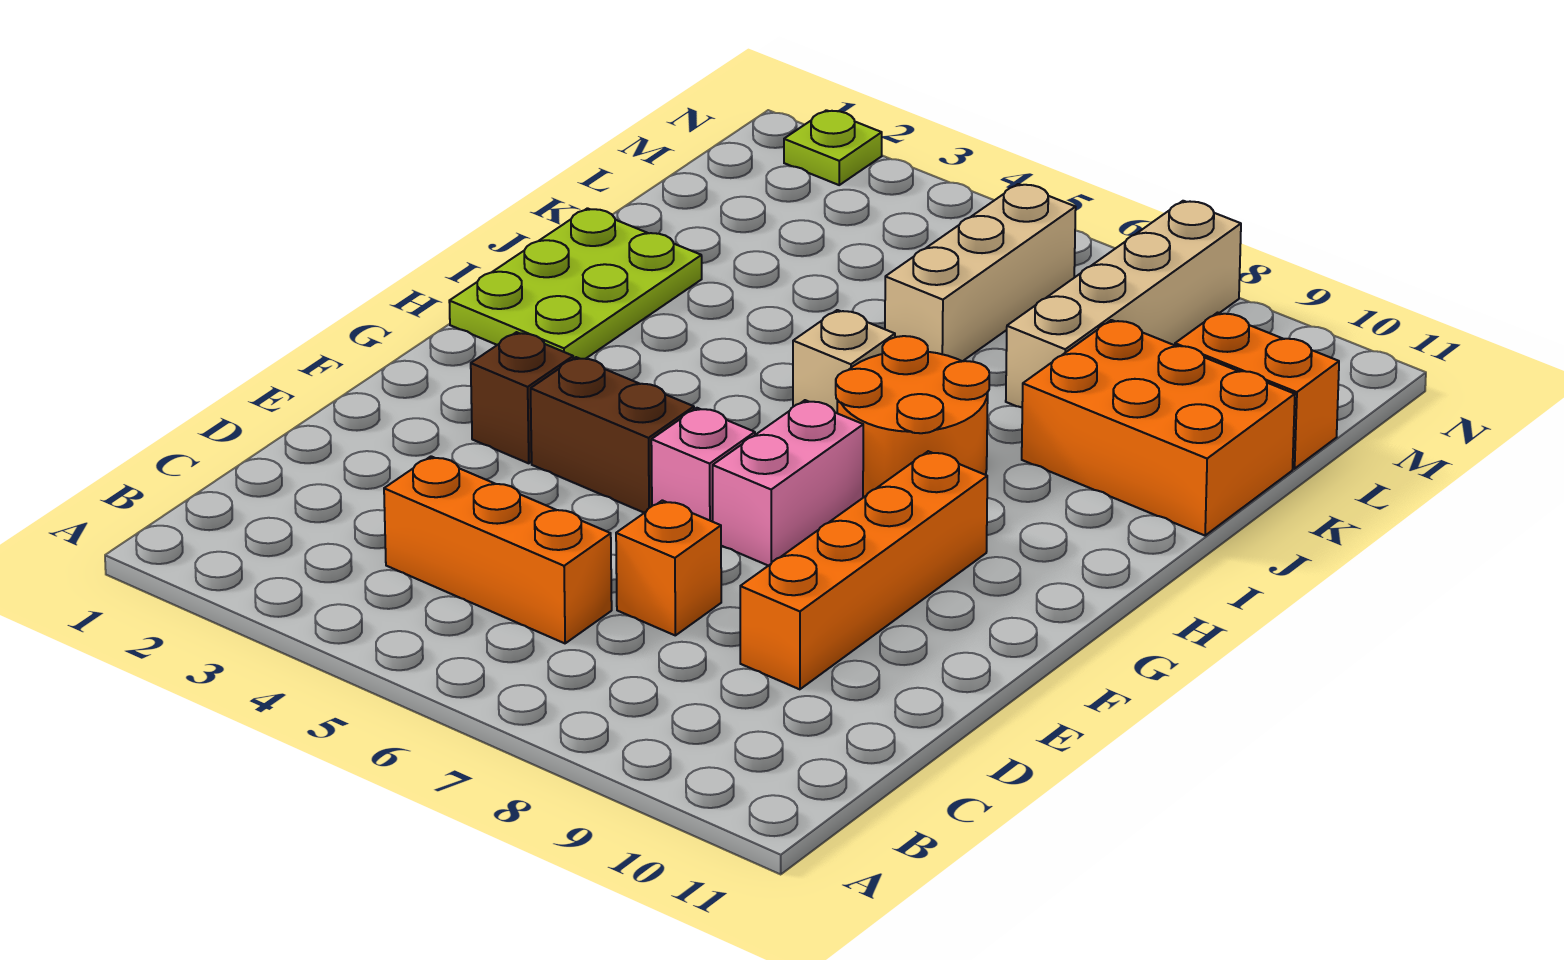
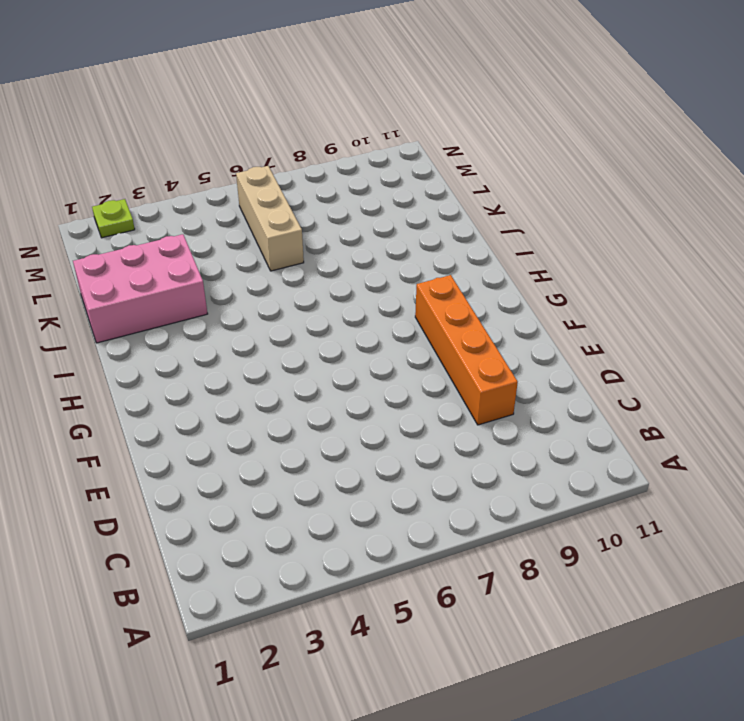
pink 2x3 brick [73,234,208,343] -> lime 2x3 plate [449,208,702,359]
none -> orange 1x3 brick [384,456,612,643]
none -> orange 1x1 brick [616,500,721,635]
none -> brown 1x1 brick [471,332,573,463]

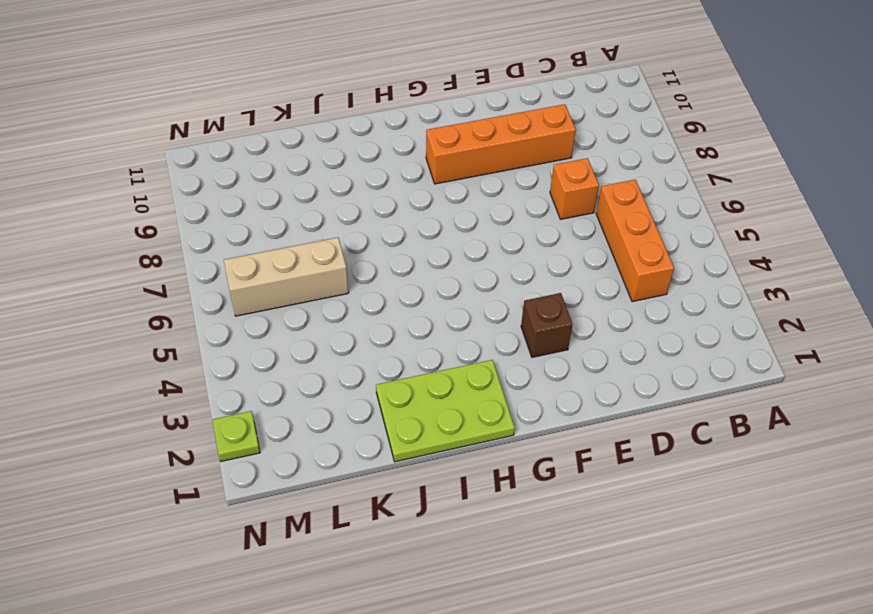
none -> brown 1x2 brick [531,357,694,513]
none -> pink 1x1 brick [651,408,755,522]
none -> pink 1x2 brick [713,400,863,566]

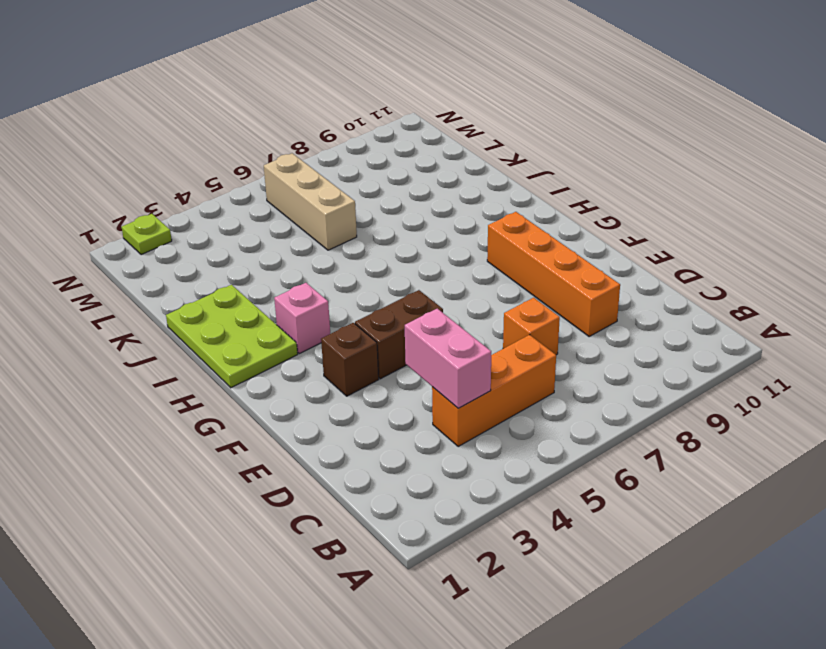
pink 1x2 brick [405,309,491,408] -> pink 1x2 brick moved to [713,400,863,566]
pink 1x1 brick [274,283,330,354] -> pink 1x1 brick moved to [651,408,755,522]
none -> orange 2x2 round brick [836,336,989,498]
none -> tan 1x1 brick [793,310,895,413]
none -> orange 2x3 brick [1022,320,1295,535]

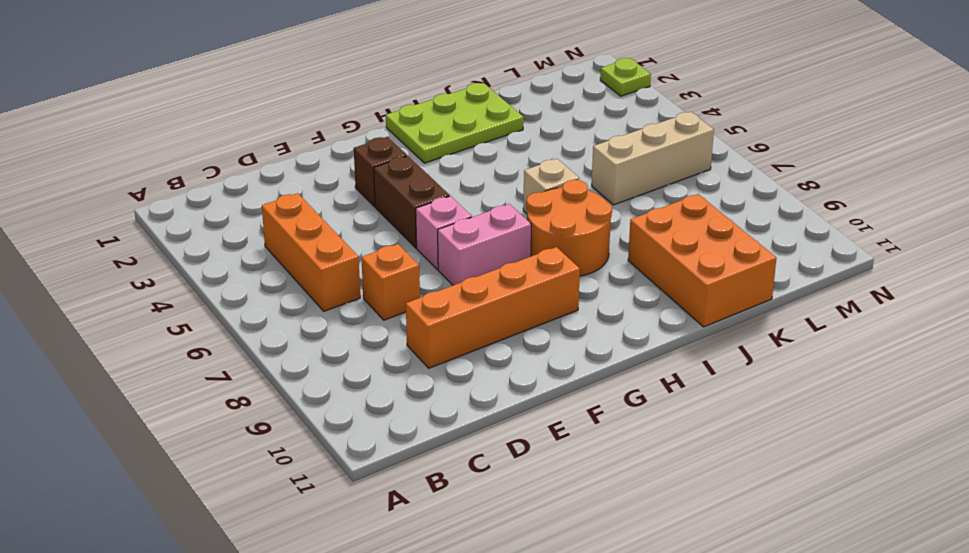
none -> tan 1x4 brick [1006,201,1241,407]
none -> orange 1x2 brick [1175,313,1339,469]

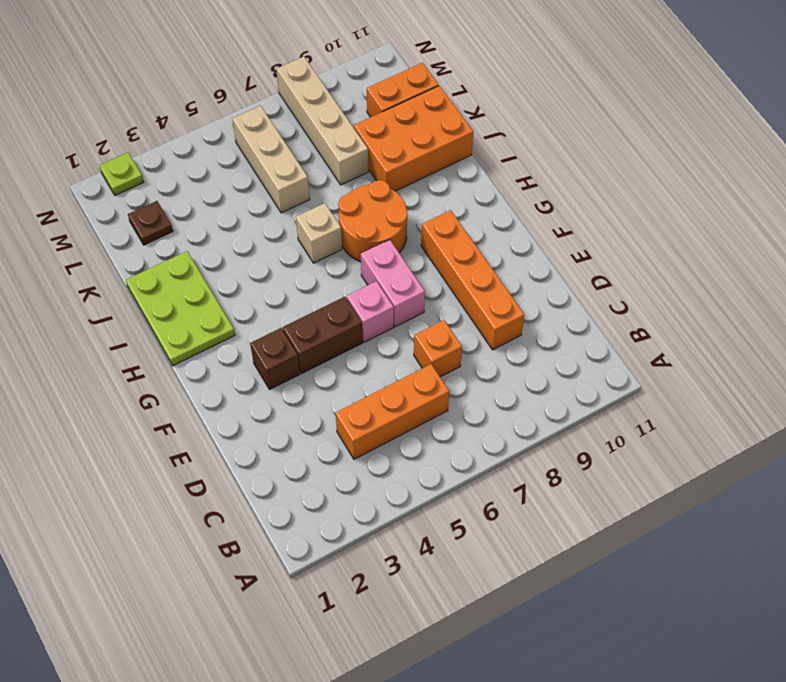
brown 1x1 plate [128,201,173,245] -> none

